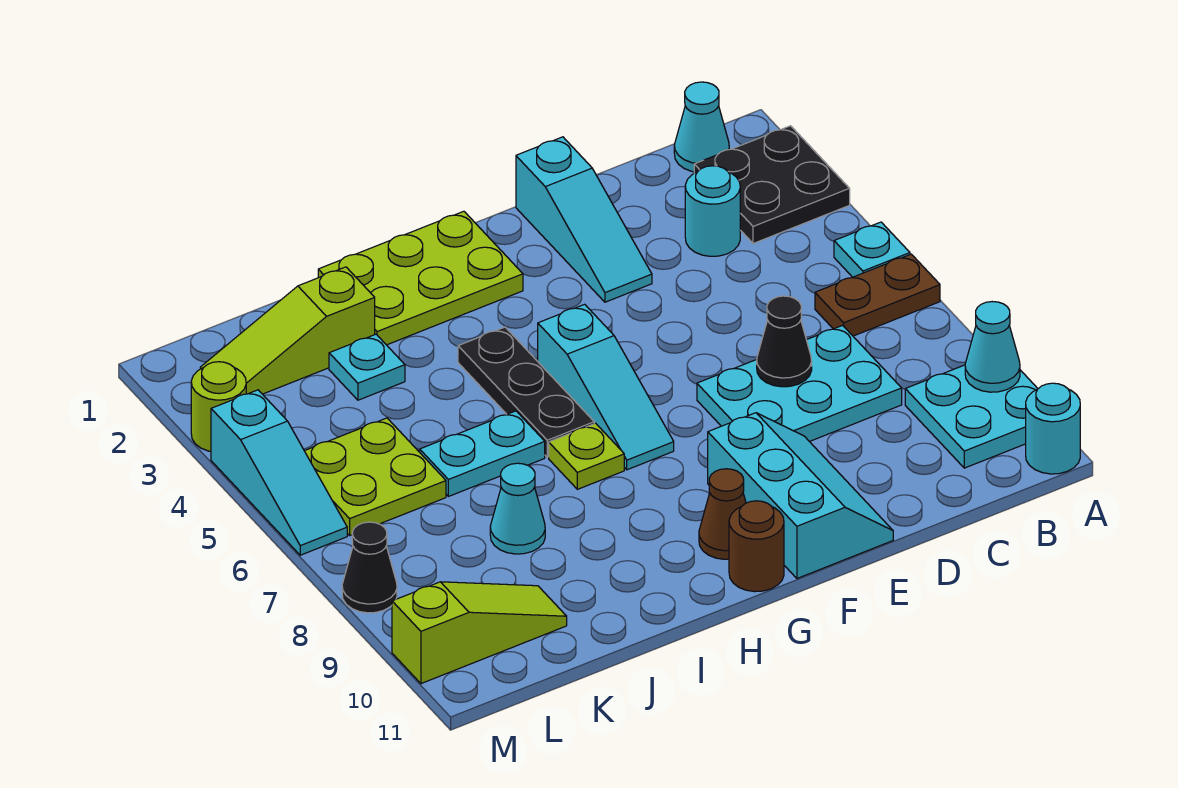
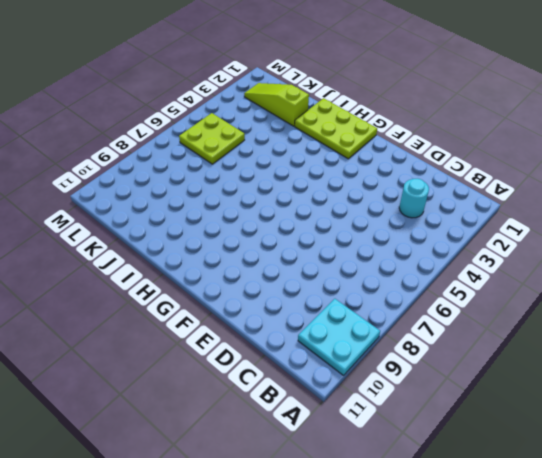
none -> black 2x2 plate [694,126,850,244]
none -> cyan 1x1 plate [834,222,910,277]
none -> brown 1x2 plate [815,254,940,336]

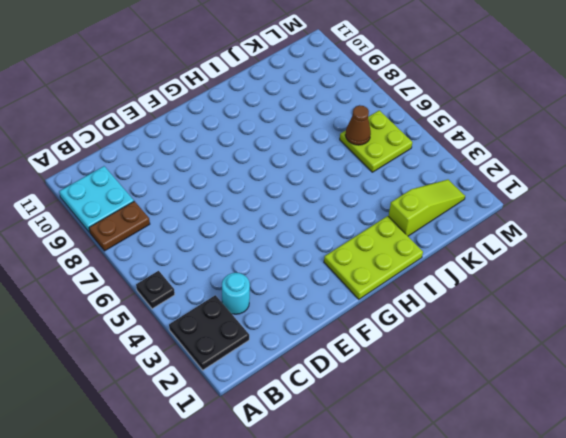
black 1x1 plate [136,271,175,309] -> cyan 1x1 plate [834,222,910,277]
brown 1x2 plate [89,201,150,251] -> brown 1x2 plate moved to [815,254,940,336]
brown 1x1 cone [345,105,371,145] -> brown 1x1 cone moved to [699,469,746,559]
none -> cyan 1x1 round brick [1026,383,1080,474]
none -> cyan 1x1 cone [674,82,729,172]
none -> cyan 2x3 plate [697,325,902,442]

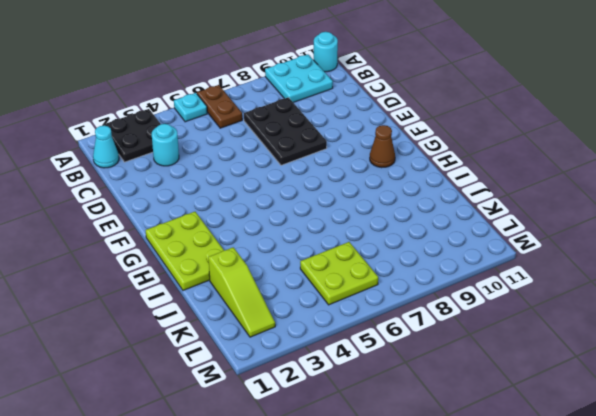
black 2x3 plate [244,97,327,165] -> cyan 2x3 plate [697,325,902,442]
none -> cyan 1x3 slope [516,137,652,302]
none -> cyan 2x3 slope [708,413,893,578]
none -> cyan 1x3 slope [538,304,674,470]

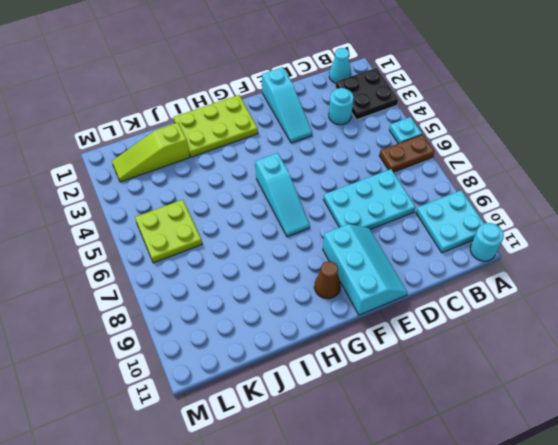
none -> brown 1x1 round brick [729,501,784,592]
none -> black 1x3 plate [458,327,594,457]
none -> lime 1x1 plate [549,423,624,489]

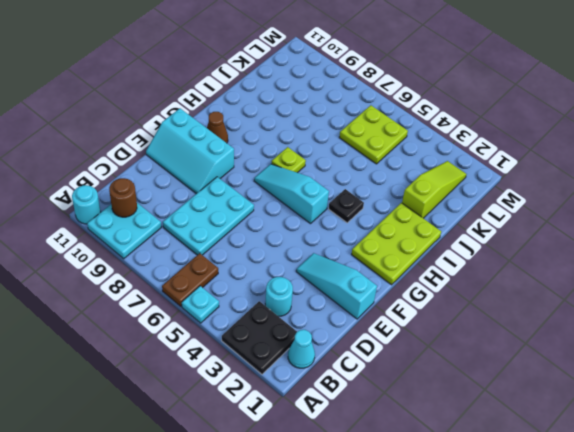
brown 1x1 round brick [109,178,137,217] -> brown 1x1 round brick moved to [729,501,784,592]
black 1x1 plate [329,189,364,223] -> black 1x3 plate [458,327,594,457]
none -> cyan 1x2 plate [420,411,545,496]
none -> cyan 1x1 plate [329,334,405,400]
none -> cyan 1x1 cone [490,463,545,554]

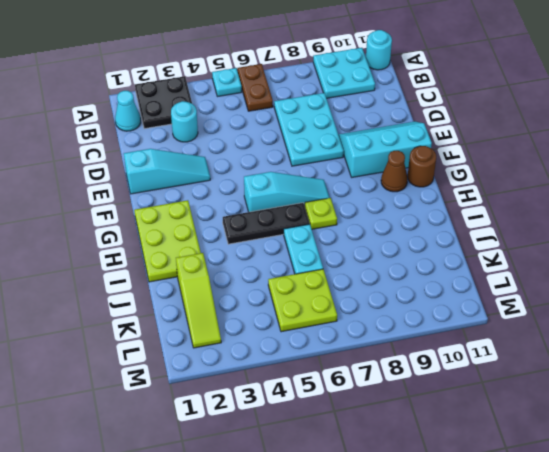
none -> cyan 1x1 plate [329,334,405,400]
none -> cyan 1x1 cone [490,463,545,554]
none -> lime 1x3 slope [392,582,567,684]

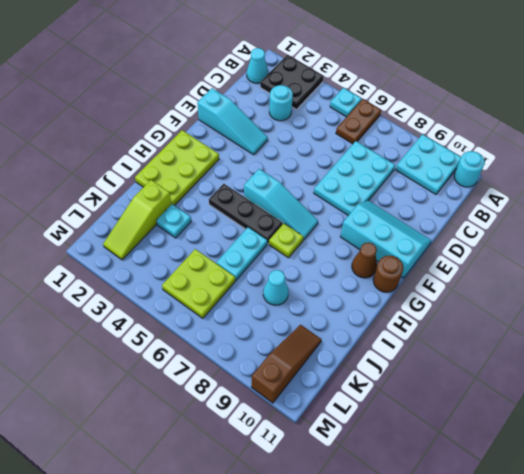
brown 1x3 slope [251,325,322,403] -> lime 1x3 slope [392,582,567,684]
none -> lime 1x1 round brick [191,362,246,451]
none -> cyan 1x3 slope [211,390,347,555]
none -> black 1x1 cone [342,522,397,613]

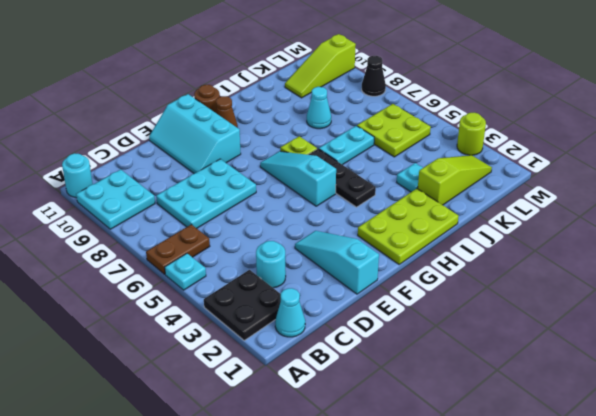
none -> cyan 1x3 slope [211,390,347,555]
none -> cyan 1x1 cone [965,302,1020,392]
none -> black 1x1 cone [757,296,812,387]

